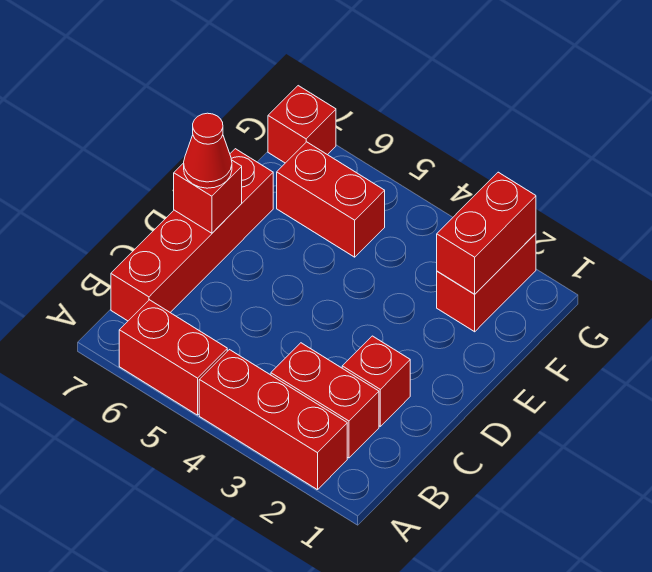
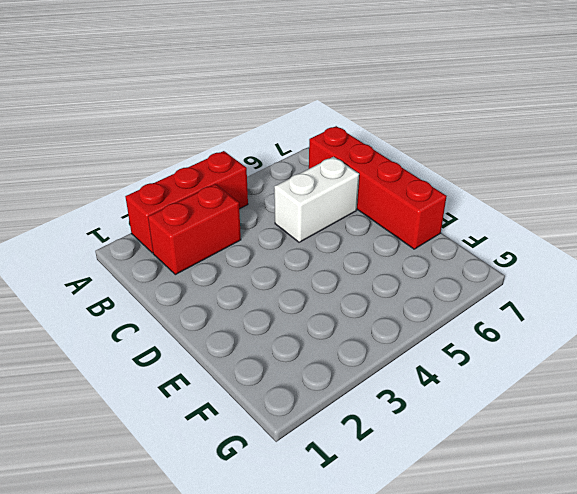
white 1x2 brick [274,157,359,242] -> none
none -> red 1x2 brick [119,300,227,415]
none -> red 1x1 brick [342,336,410,426]

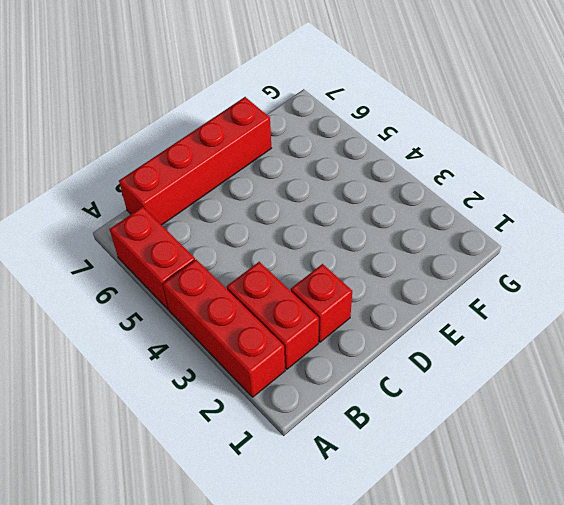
none -> red 1x2 brick [437,233,536,332]
none -> red 1x2 brick [277,142,385,257]

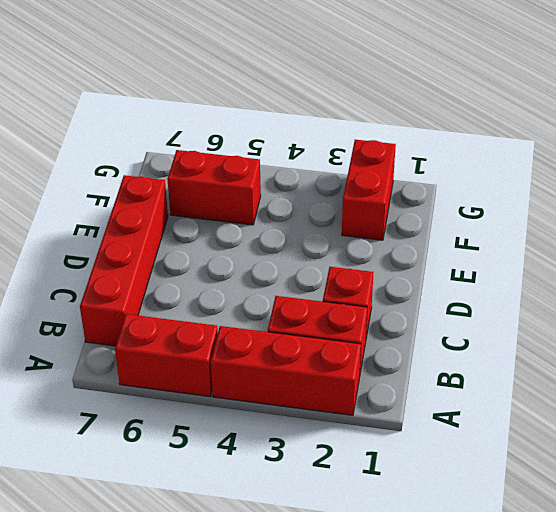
none -> red 1x1 brick [268,86,336,163]
none -> red 1x1 brick [174,161,242,233]

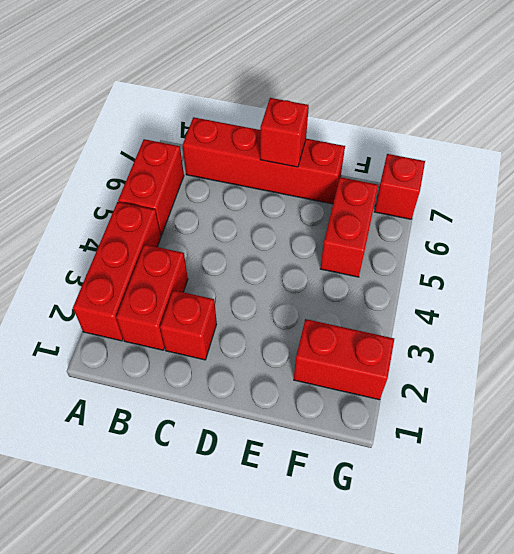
none -> red 1x2 brick [437,172,536,294]
none -> red 1x1 cone [184,113,232,188]

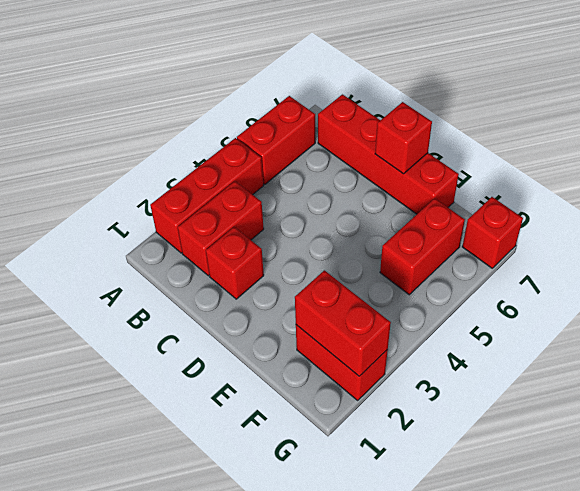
none -> red 1x1 cone [184,113,232,188]

